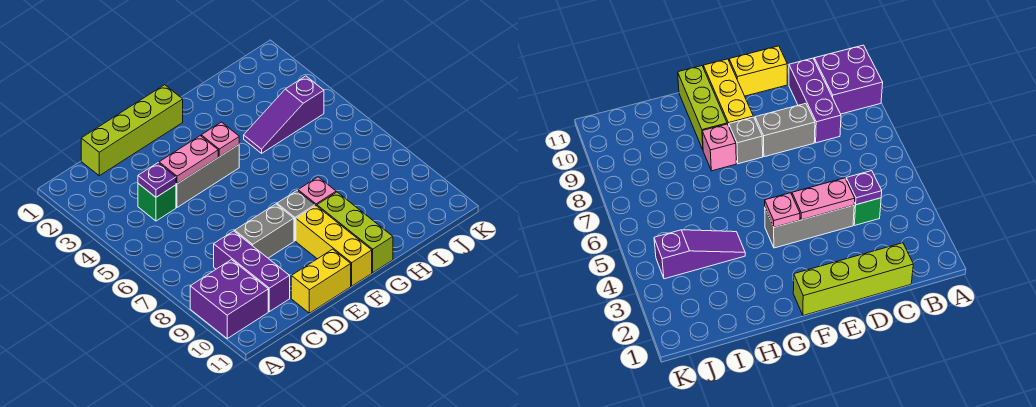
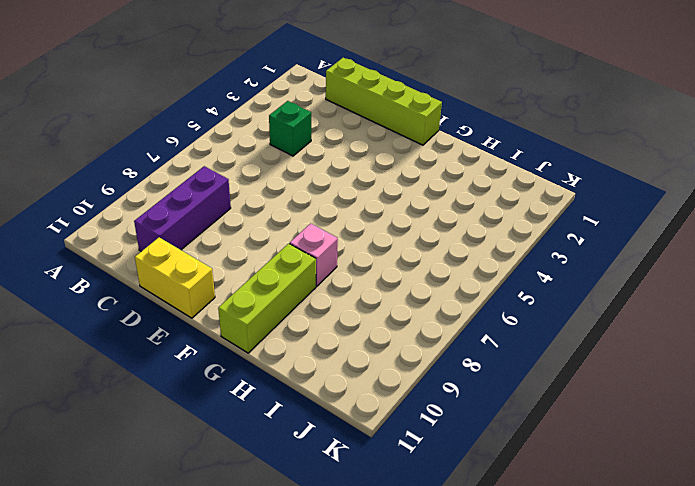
none -> purple 2x2 brick [190,260,268,339]
none -> grey 1x3 brick [176,145,239,207]
none -> grey 1x2 brick [235,204,294,258]

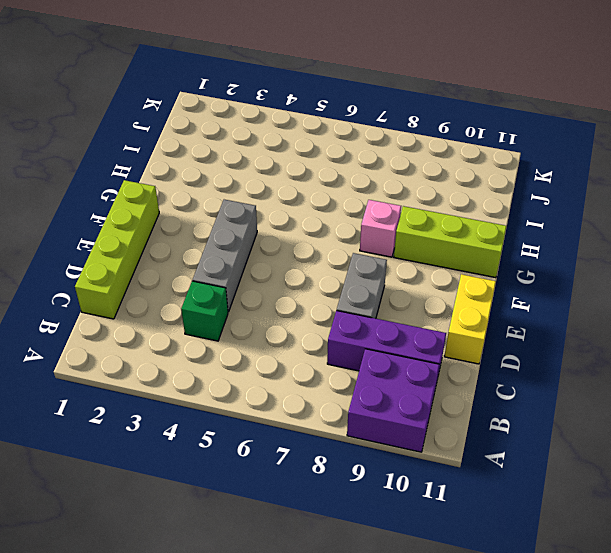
none -> grey 1x1 brick [277,191,315,241]
none -> yellow 1x3 brick [296,206,372,286]
none -> purple 1x3 slope [244,76,324,153]

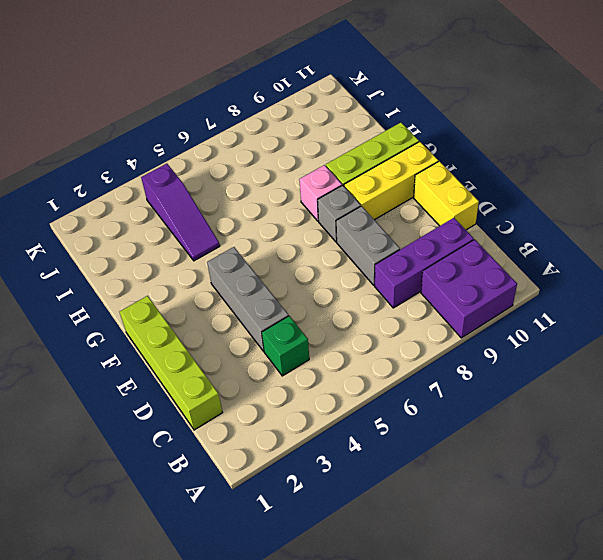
none -> purple 1x1 plate [138,163,176,197]
none -> pink 1x2 plate [159,136,218,184]
none -> pink 1x1 plate [201,122,239,157]

